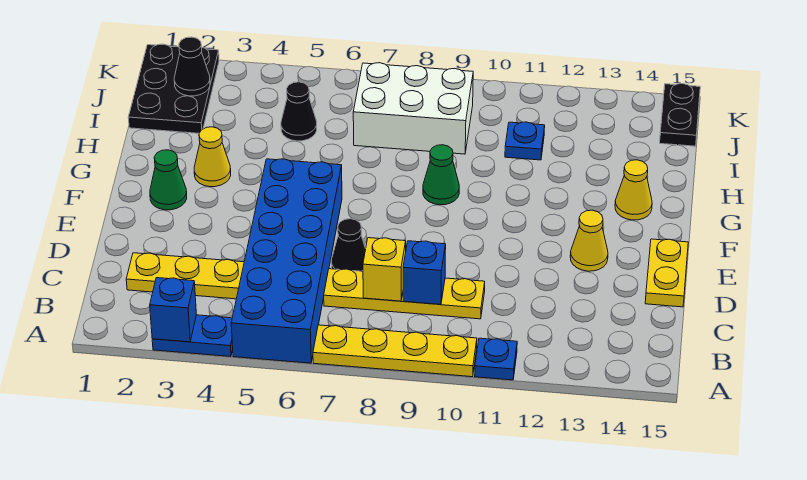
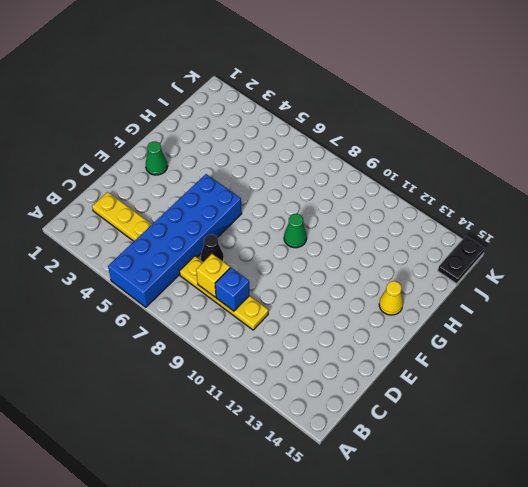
none -> blue 1x2 plate [152,315,233,357]
none -> yellow 1x4 plate [313,325,477,377]
none -> blue 1x1 plate [475,338,517,380]

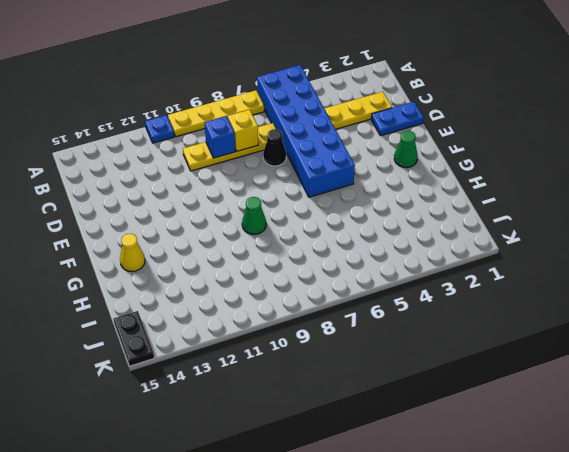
blue 1x2 plate [371,102,424,136] -> blue 1x2 plate moved to [152,315,233,357]
none -> yellow 1x2 plate [645,239,688,307]
none -> yellow 1x1 cone [570,210,608,271]
none -> yellow 1x1 cone [194,127,231,187]

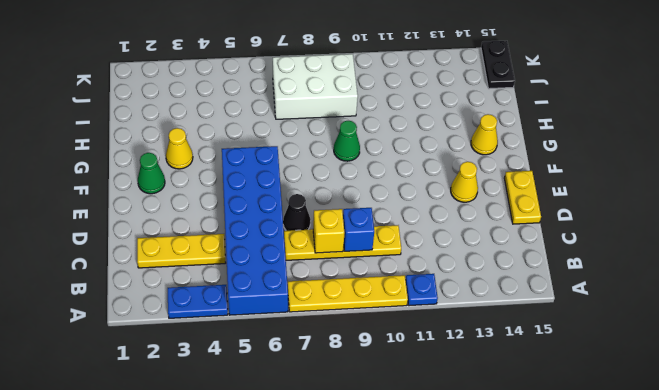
none -> black 2x3 plate [128,44,219,133]
none -> black 1x1 cone [281,82,317,141]
none -> blue 1x1 plate [505,122,545,160]

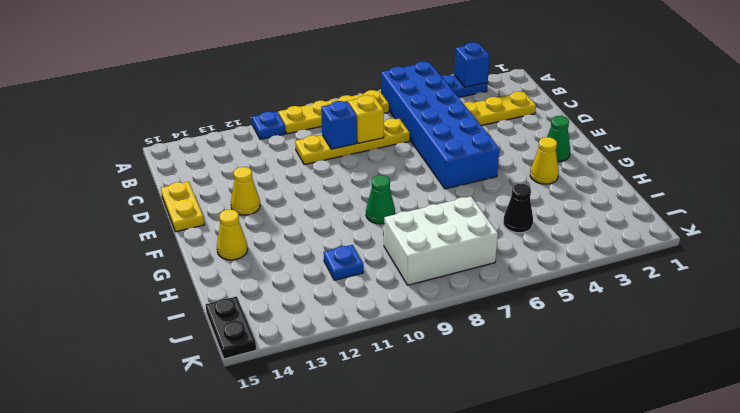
none -> black 1x1 cone [331,219,366,271]
none -> black 2x3 plate [128,44,219,133]
none -> black 1x1 cone [174,37,210,96]

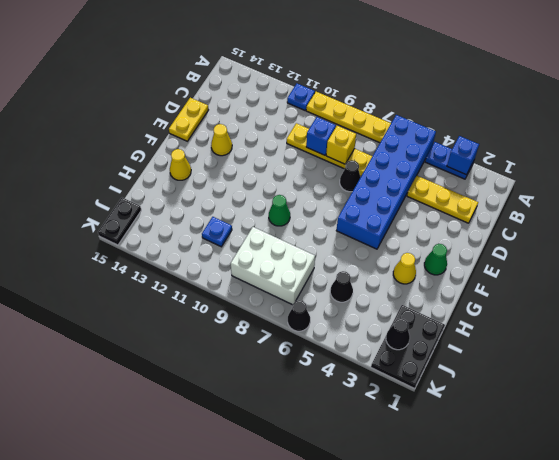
black 1x1 cone [288,300,310,331] -> none

